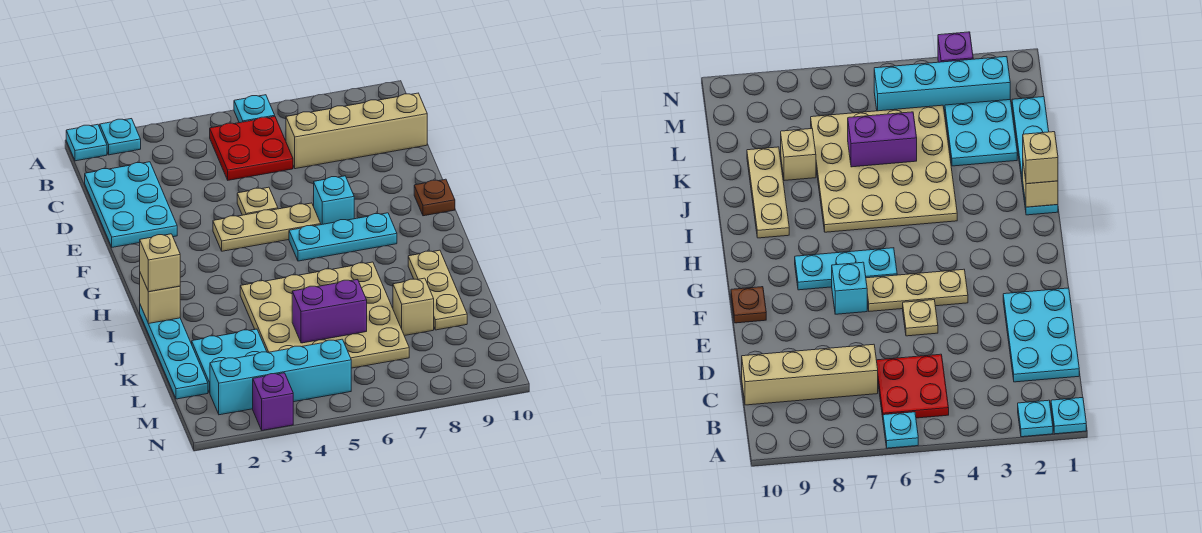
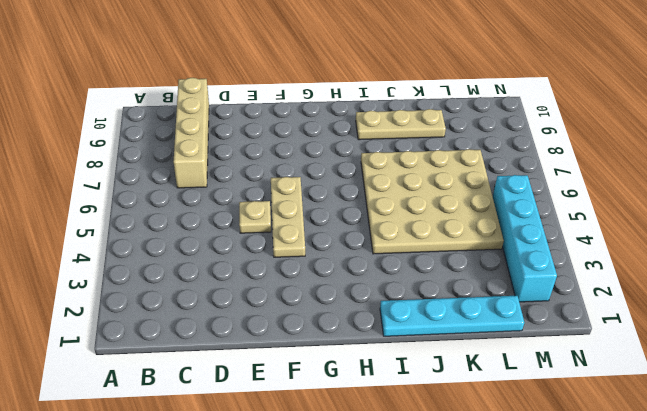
none -> cyan 1x1 plate [66,124,107,161]
none -> cyan 1x1 plate [100,119,141,155]
none -> cyan 1x1 plate [234,95,275,123]

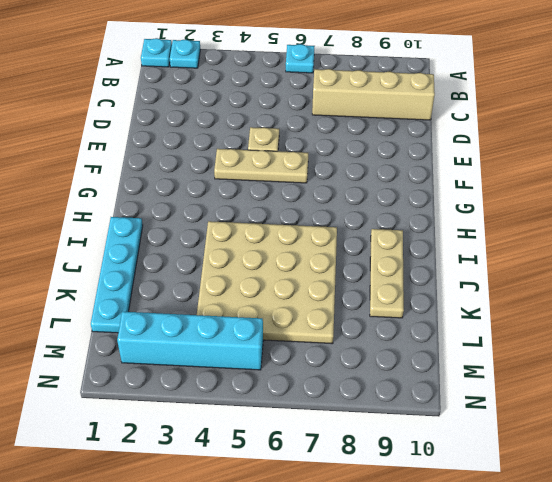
none -> red 2x2 plate [210,117,293,180]
none -> cyan 2x3 plate [85,162,177,247]
none -> cyan 1x1 brick [314,176,354,225]

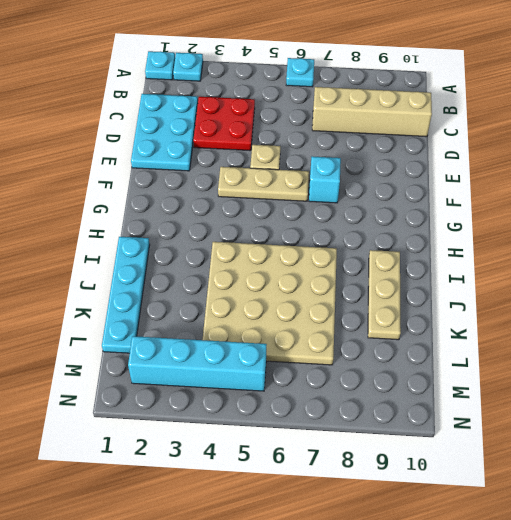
red 2x2 plate [193,97,255,151] -> red 2x2 plate moved to [210,117,293,180]
none -> brown 1x1 plate [414,179,455,216]
none -> cyan 1x3 plate [289,213,397,261]
none -> cyan 2x2 plate [192,329,267,393]

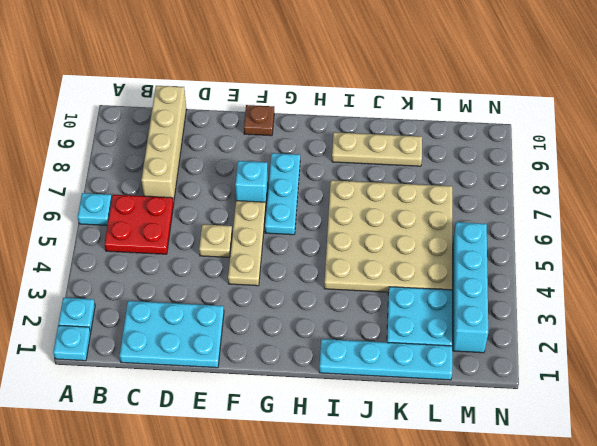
none -> tan 1x1 brick [393,278,434,336]
none -> purple 1x1 brick [253,373,293,430]
none -> tan 1x1 brick [140,273,180,324]

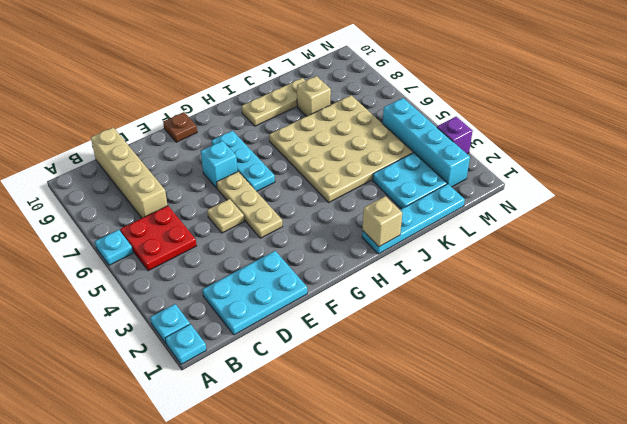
none -> purple 1x2 brick [292,279,367,343]
none -> tan 1x1 brick [140,234,180,292]

